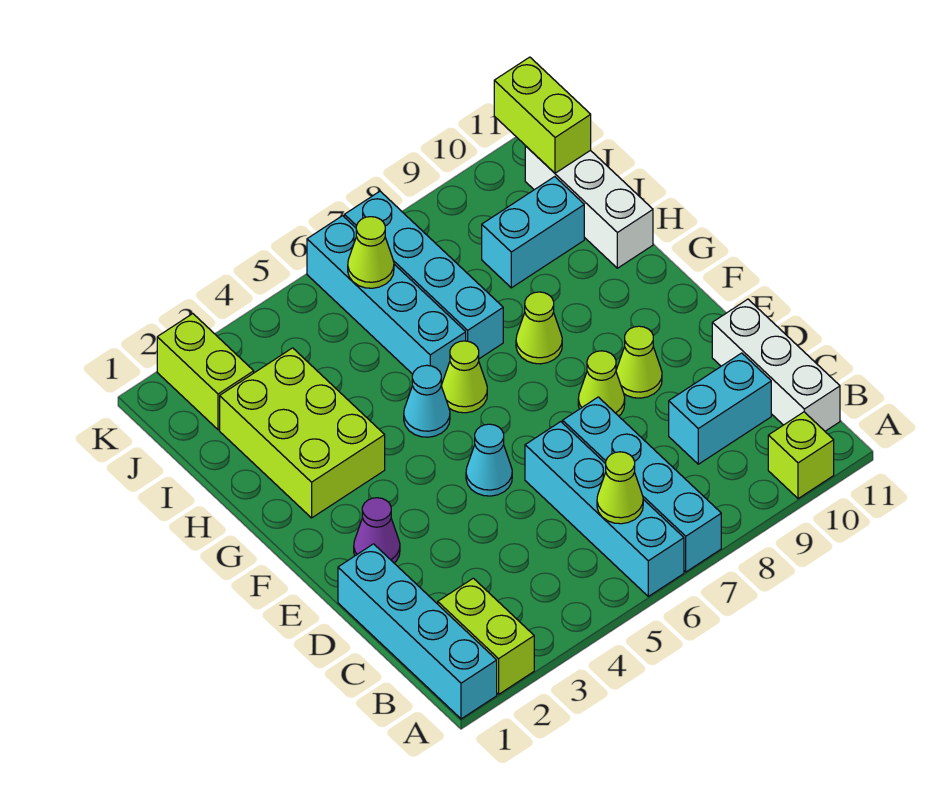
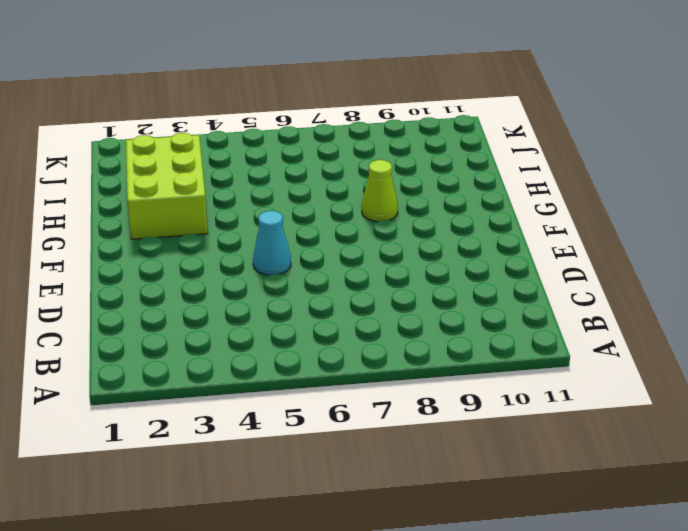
none -> cyan 1x4 brick [338,544,497,719]
none -> lime 1x2 brick [438,578,534,694]
none -> cyan 1x4 brick [525,422,684,596]

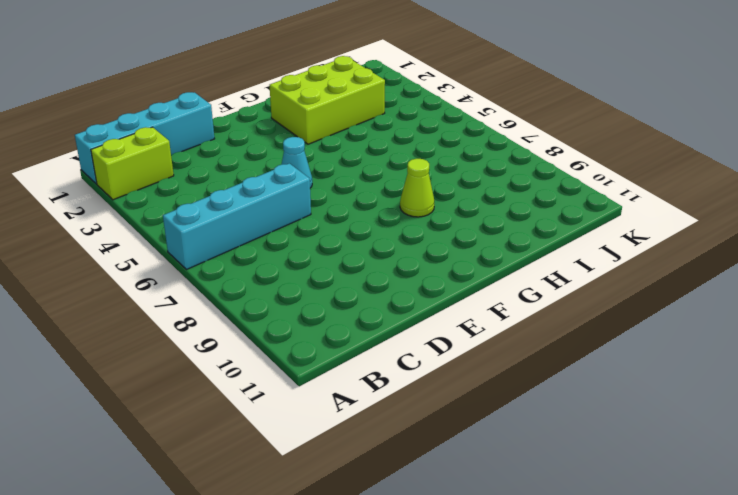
none -> cyan 1x4 brick [563,397,721,572]
none -> lime 1x1 brick [768,412,834,499]
none -> white 1x3 brick [712,299,840,431]

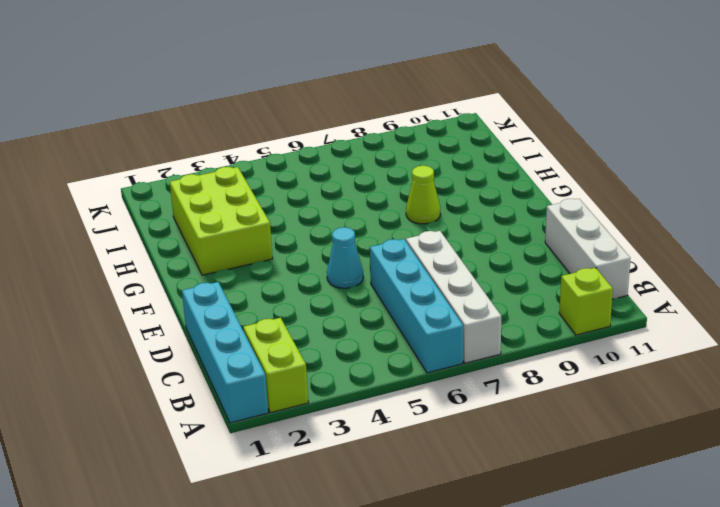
white 1x4 brick [406,231,501,363] -> cyan 1x4 brick [563,397,721,572]
none -> cyan 1x2 brick [669,353,771,464]
none -> purple 1x1 cone [354,498,400,563]
none -> lime 1x1 cone [578,351,625,416]

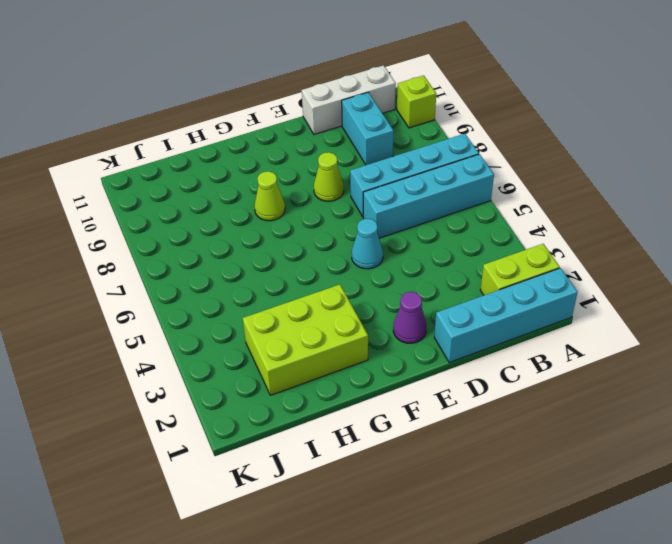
none -> lime 1x1 cone [616,326,662,398]
none -> cyan 1x1 cone [404,365,450,437]
none -> lime 1x1 cone [442,341,487,413]

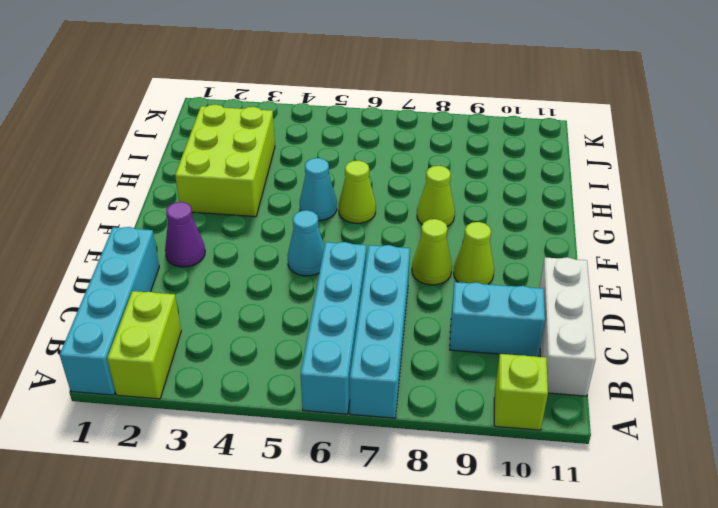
none -> cyan 1x4 brick [307,216,466,383]
none -> cyan 1x4 brick [344,191,503,359]
none -> white 1x3 brick [525,146,653,268]

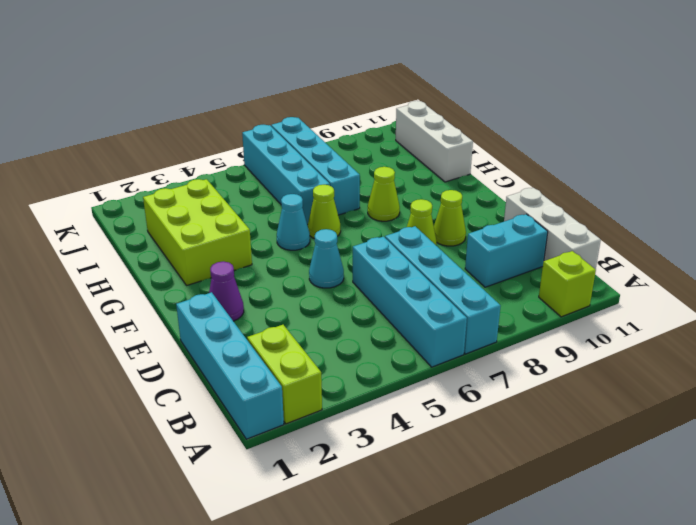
none -> cyan 1x2 brick [482,177,584,288]
none -> lime 1x2 brick [157,314,254,430]
none -> lime 1x1 cone [597,452,643,524]

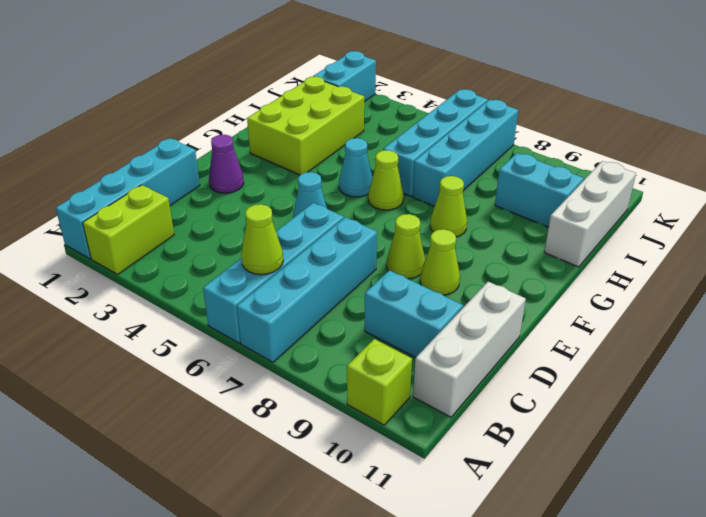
cyan 1x2 brick [313,51,376,102] -> lime 1x2 brick [157,314,254,430]
none -> lime 1x1 cone [348,217,394,288]
none -> lime 1x2 brick [494,57,591,173]

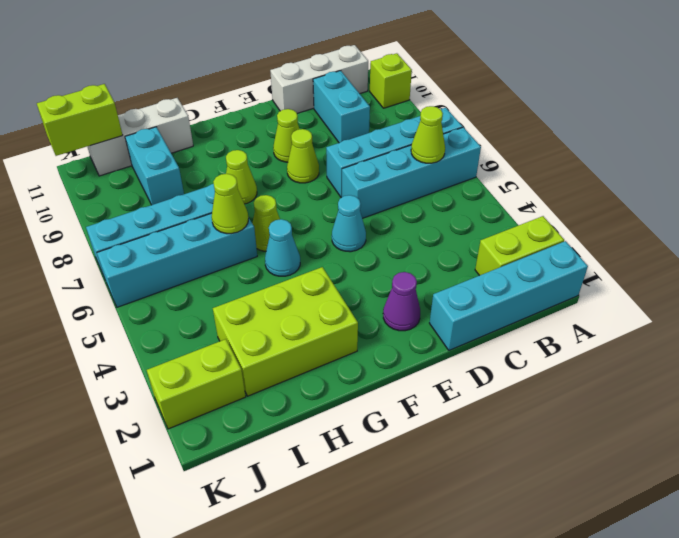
lime 1x1 cone [212,174,248,234] -> lime 1x1 cone moved to [348,217,394,288]

